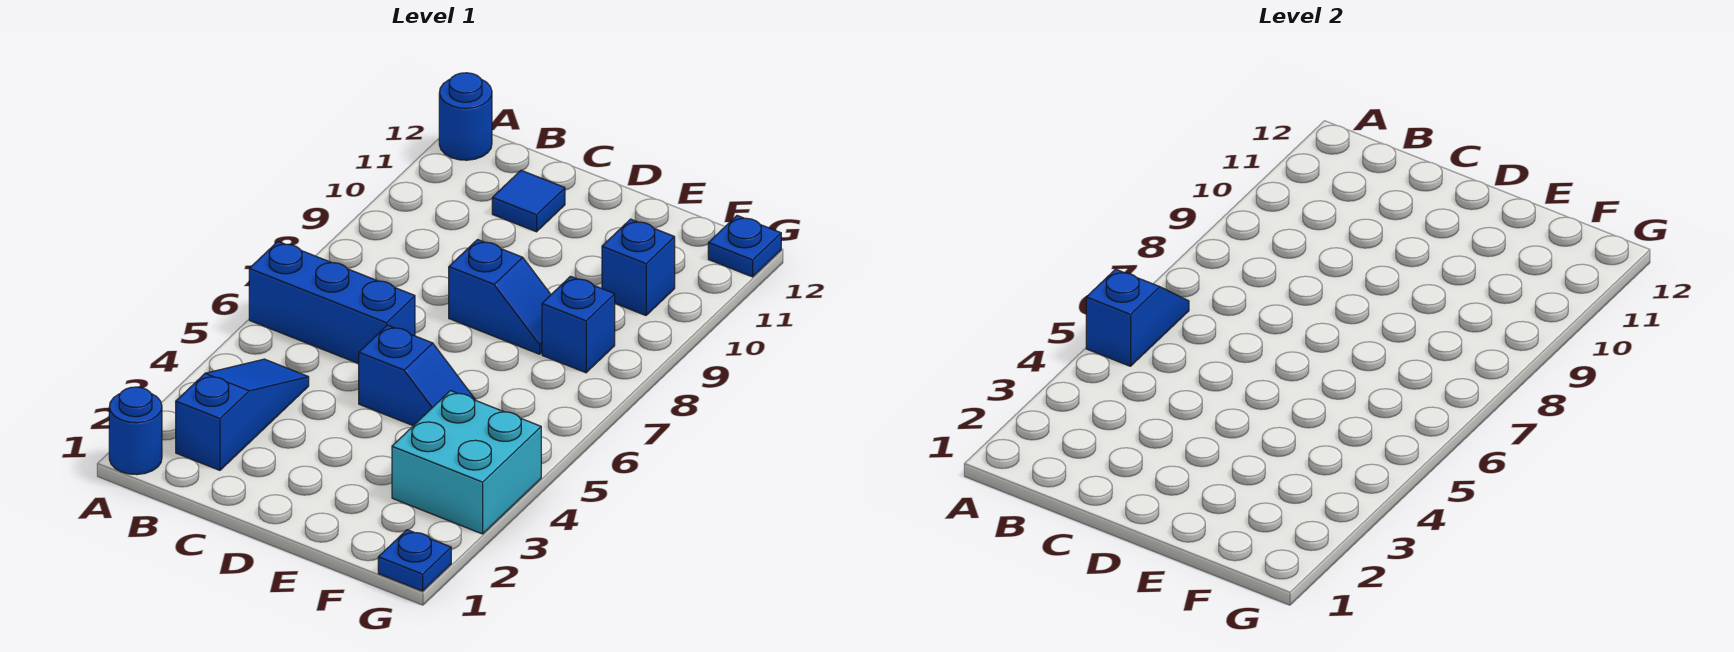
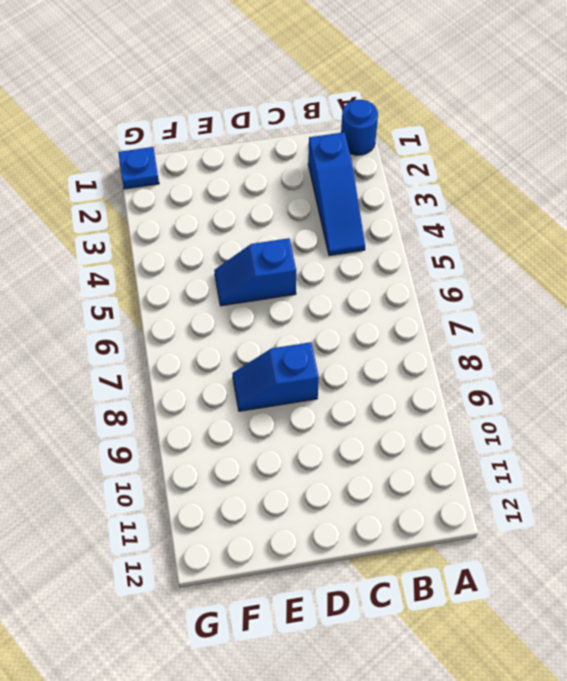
none -> blue 1x3 brick [249,242,415,364]
none -> blue 1x1 round brick [439,73,492,160]
none -> blue 1x1 tile [492,170,565,232]

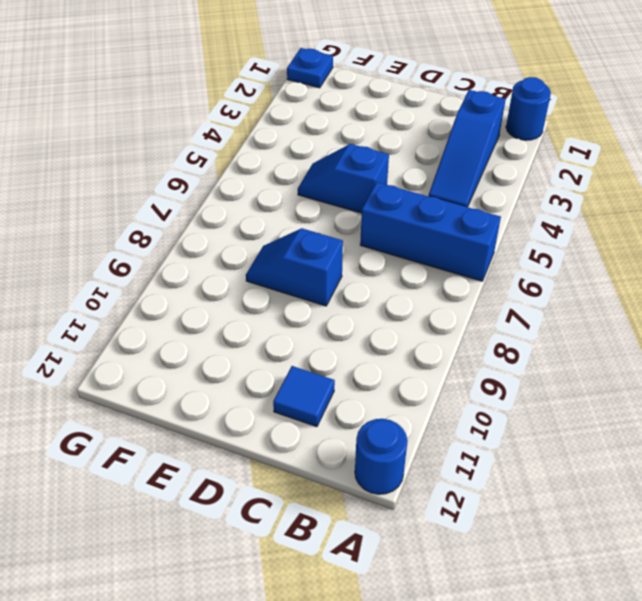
none -> cyan 2x2 brick [392,391,541,534]
none -> blue 1x1 brick [542,276,615,373]
none -> blue 1x1 brick [602,219,675,315]

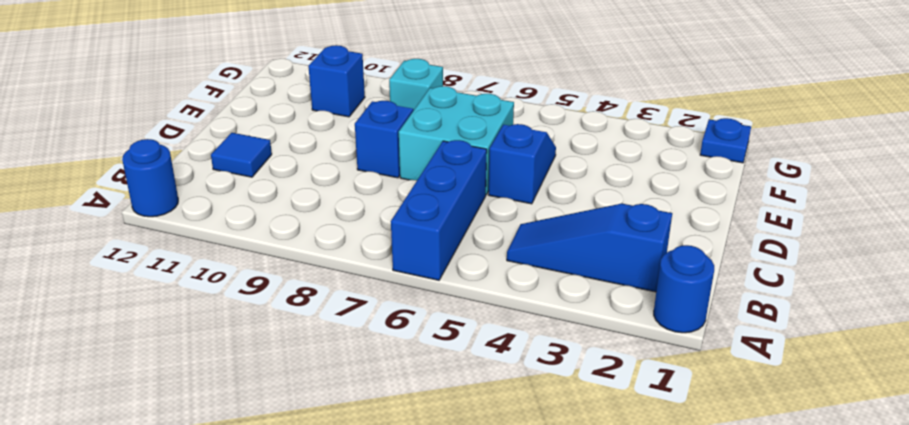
cyan 2x2 brick [399,86,514,194] -> cyan 2x2 brick moved to [392,391,541,534]
cyan 1x1 brick [389,59,443,109] -> blue 1x1 brick [542,276,615,373]
none -> blue 1x1 plate [708,216,781,277]
none -> blue 1x2 slope [1086,269,1189,366]

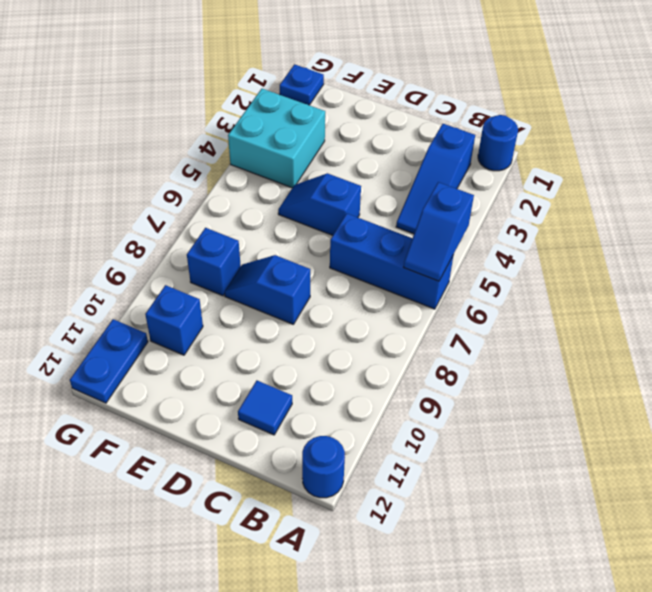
blue 1x2 plate [70,319,148,403] -> blue 1x1 plate [708,216,781,277]

